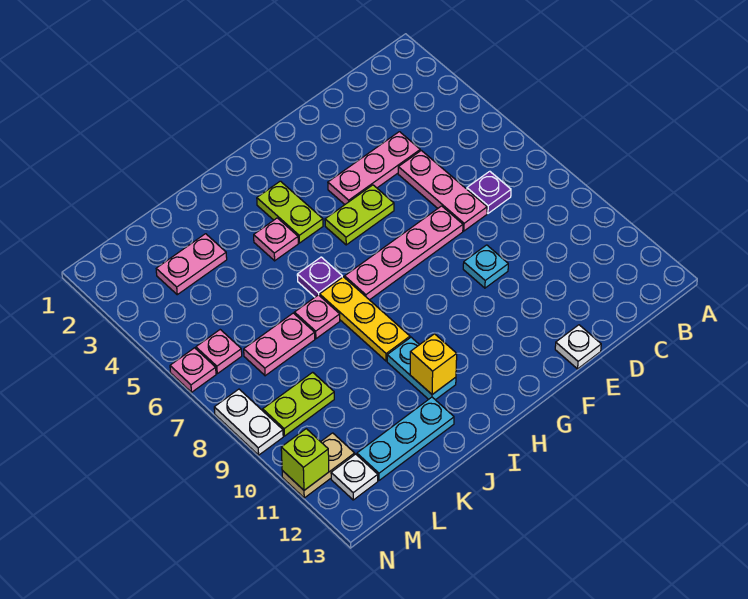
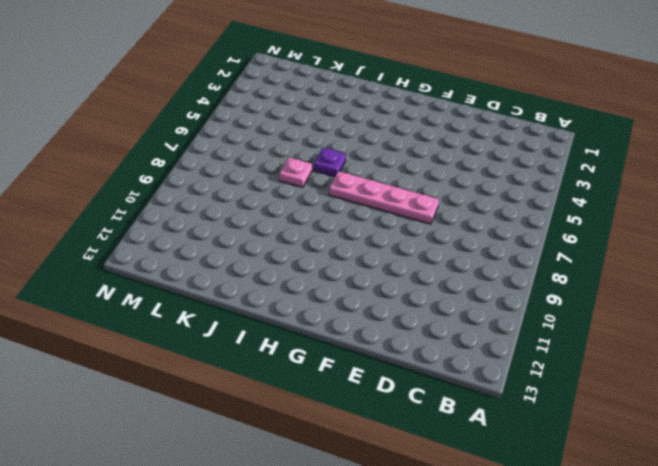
none -> purple 1x1 plate [467,171,511,213]
none -> pink 1x3 plate [328,132,420,204]
none -> pink 1x3 plate [398,150,487,231]

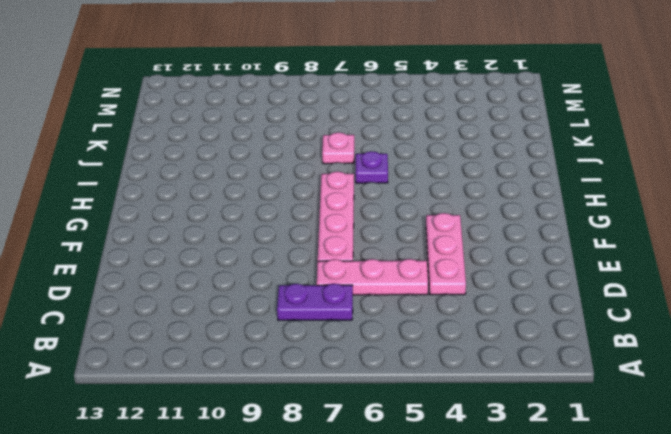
purple 1x2 plate [277,283,353,320] -> purple 1x1 plate [467,171,511,213]
none -> cyan 1x1 plate [463,245,508,288]
none -> white 1x1 plate [555,325,601,369]
none -> lime 1x2 plate [325,185,394,245]

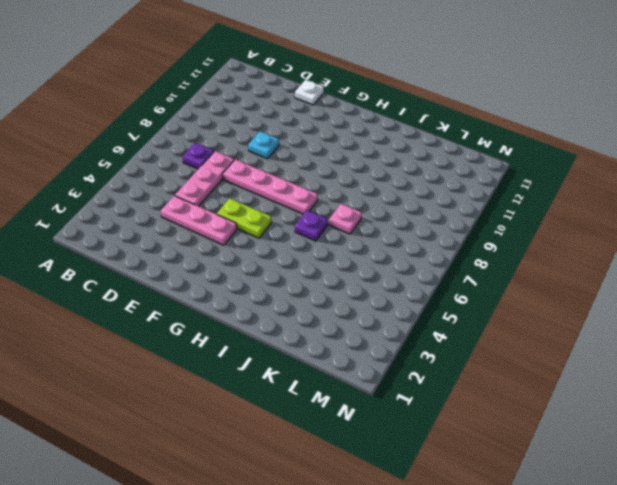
none -> lime 1x2 plate [257,181,323,243]
none -> pink 1x1 plate [254,218,298,261]
none -> yellow 1x3 plate [320,277,410,361]

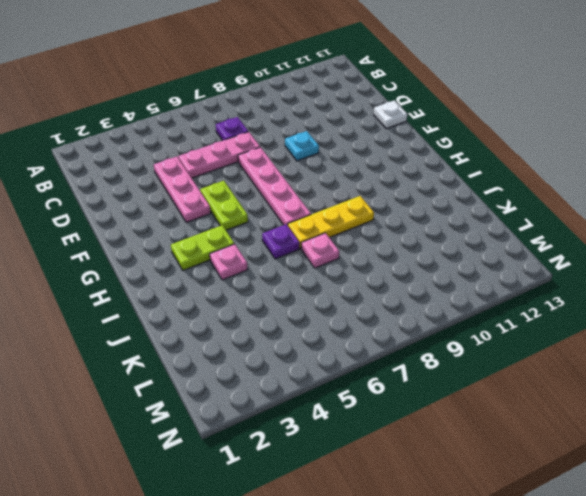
none -> cyan 1x2 plate [387,337,456,400]
none -> cyan 1x3 plate [357,397,454,480]
none -> pink 1x2 plate [156,234,227,295]

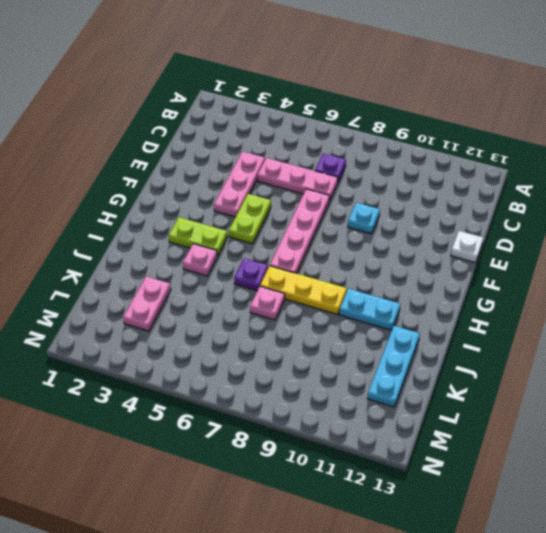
none -> pink 1x2 plate [244,313,315,376]
none -> lime 1x2 plate [263,372,334,436]
none -> pink 1x1 plate [196,330,242,374]

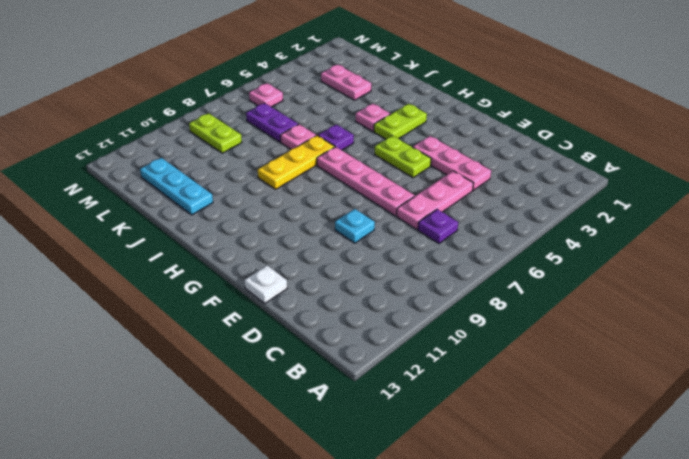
purple 1x2 plate [246,103,298,142] -> pink 1x2 plate [244,313,315,376]
none -> cyan 1x2 plate [387,337,456,400]
none -> tan 1x2 plate [282,433,355,498]
none -> white 1x1 plate [331,454,378,500]

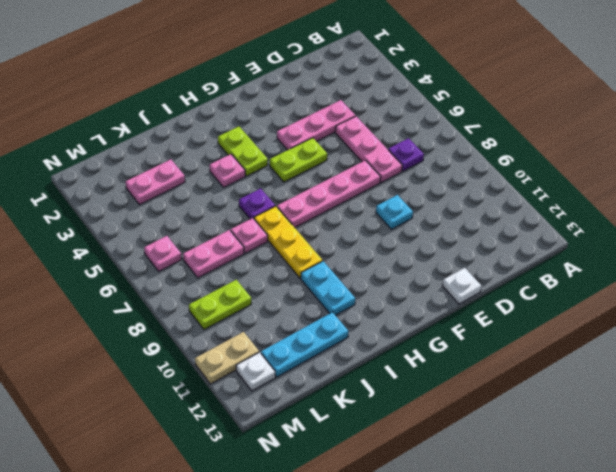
none -> pink 1x1 plate [170,348,216,392]
none -> white 1x2 plate [214,389,283,455]
none -> yellow 1x1 brick [410,334,457,395]

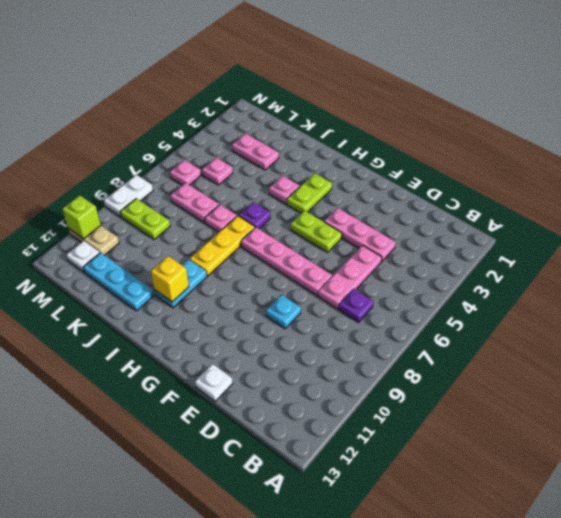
pink 1x1 plate [202,158,233,185] -> pink 1x1 plate moved to [170,348,216,392]

